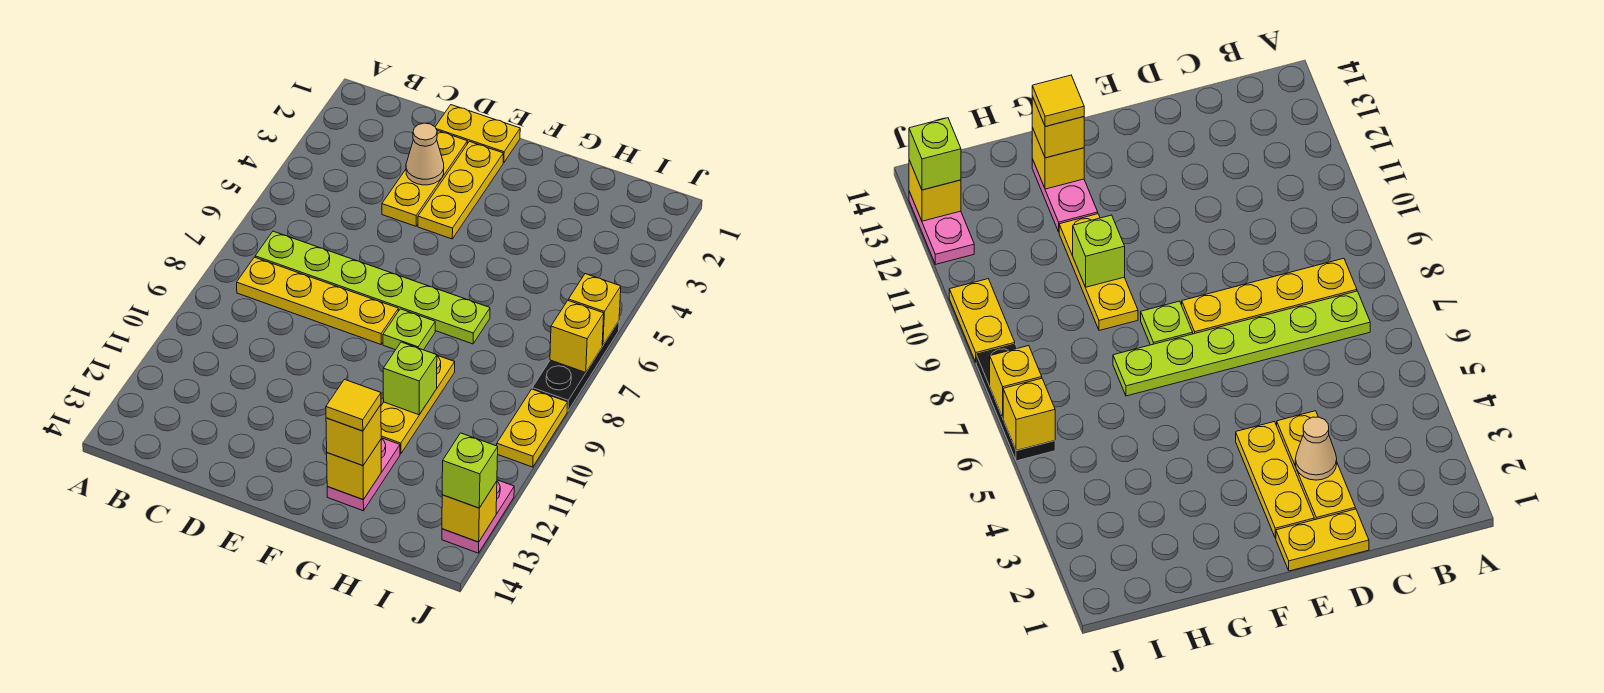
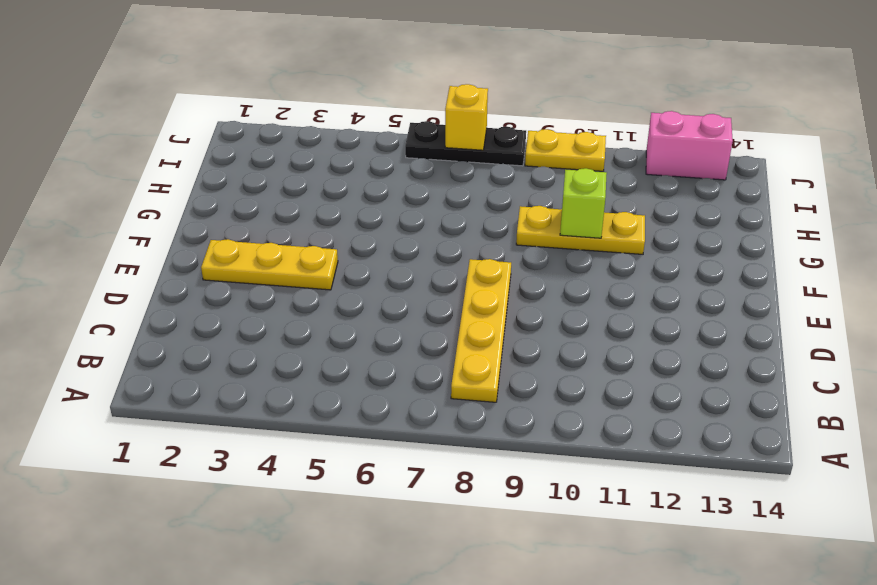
pink 1x2 brick [646,111,733,180] -> pink 1x2 plate [442,480,514,553]
none -> lime 1x6 plate [255,231,490,344]
none -> yellow 1x2 plate [435,105,520,163]
none -> yellow 1x3 plate [382,131,467,226]

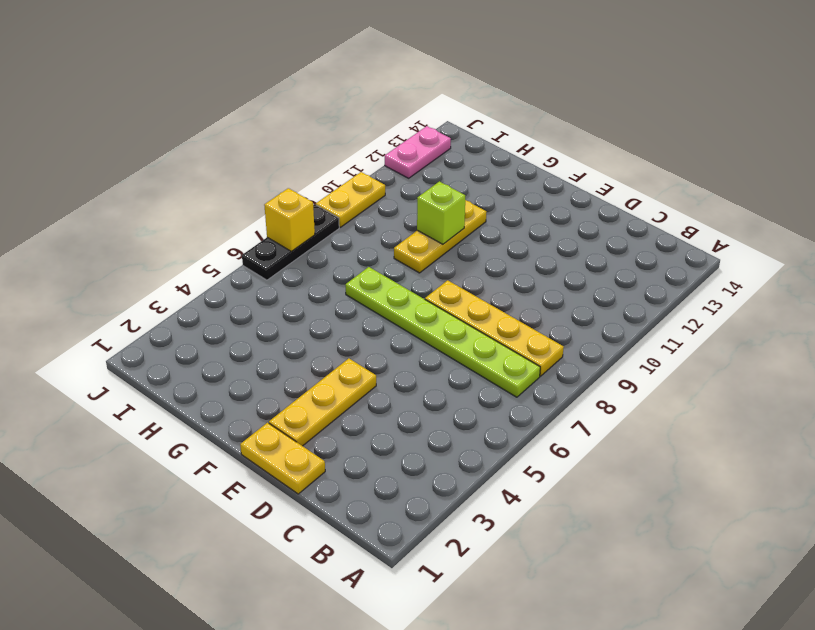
none -> yellow 1x3 plate [382,131,467,226]
none -> lime 1x1 plate [383,309,435,350]
none -> pink 1x2 plate [327,438,400,511]

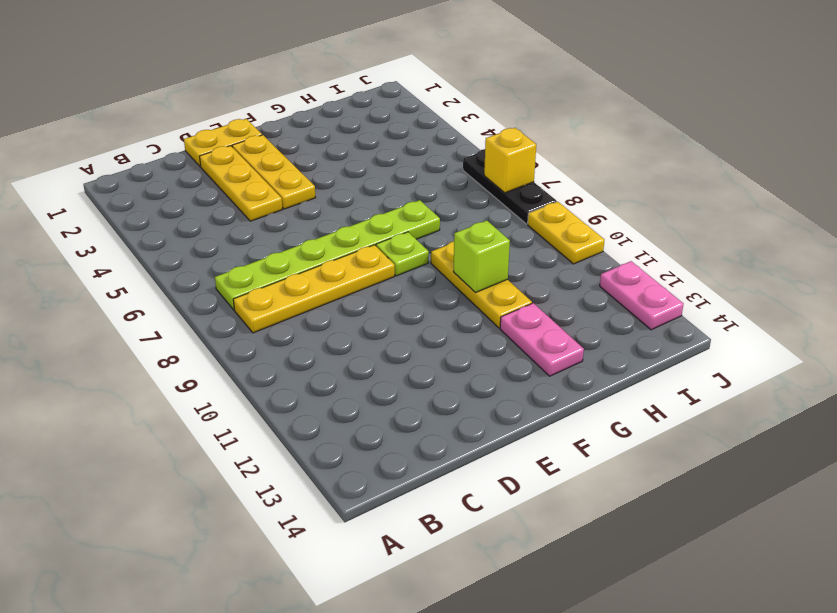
none -> tan 1x1 cone [406,123,444,185]
none -> yellow 1x1 brick [327,440,381,499]
none -> yellow 1x1 brick [568,274,621,345]

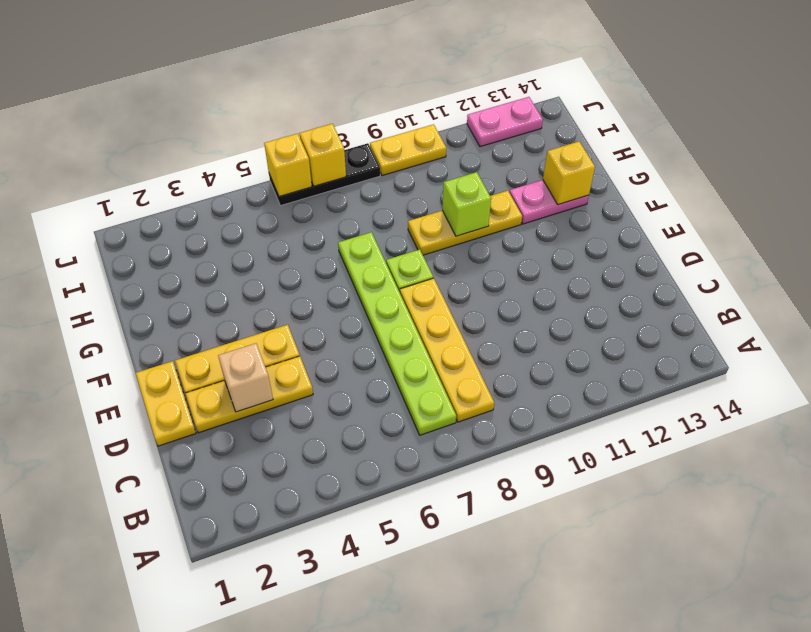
tan 1x1 brick [218,343,273,412] -> tan 1x1 cone [406,123,444,185]
none -> yellow 1x1 brick [442,481,497,542]
none -> yellow 1x1 brick [326,405,381,466]
none -> lime 1x1 brick [442,433,498,508]

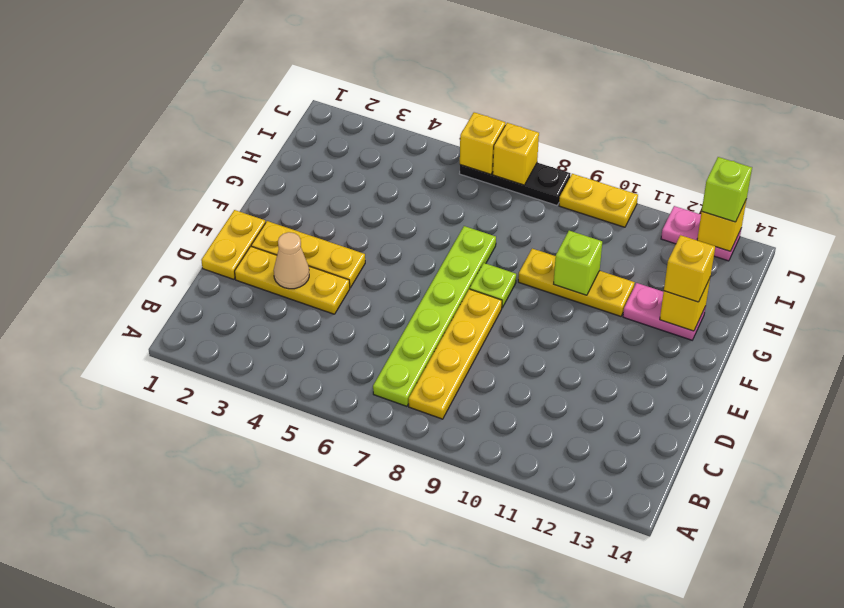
none -> yellow 1x1 tile [326,380,381,431]

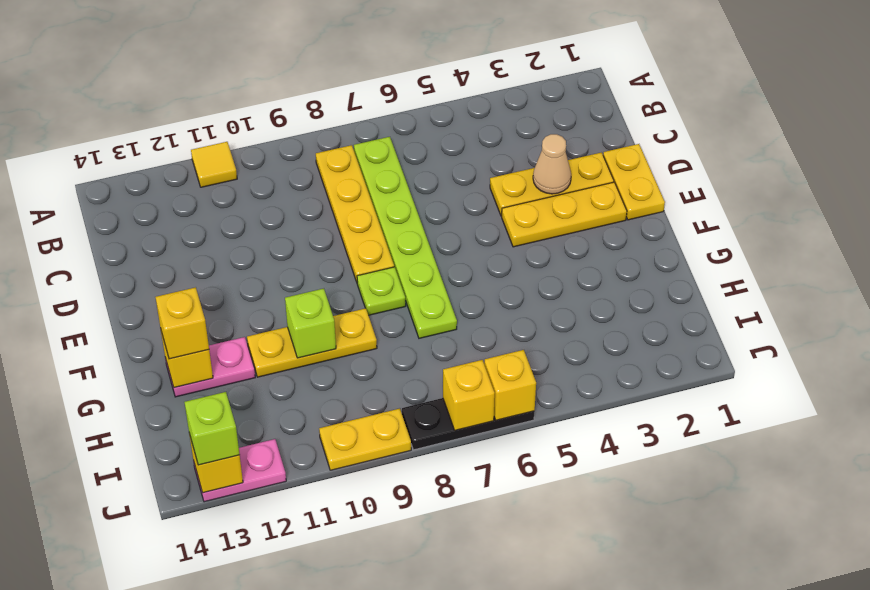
yellow 1x1 tile [191,142,237,187] -> yellow 1x1 tile moved to [326,380,381,431]

